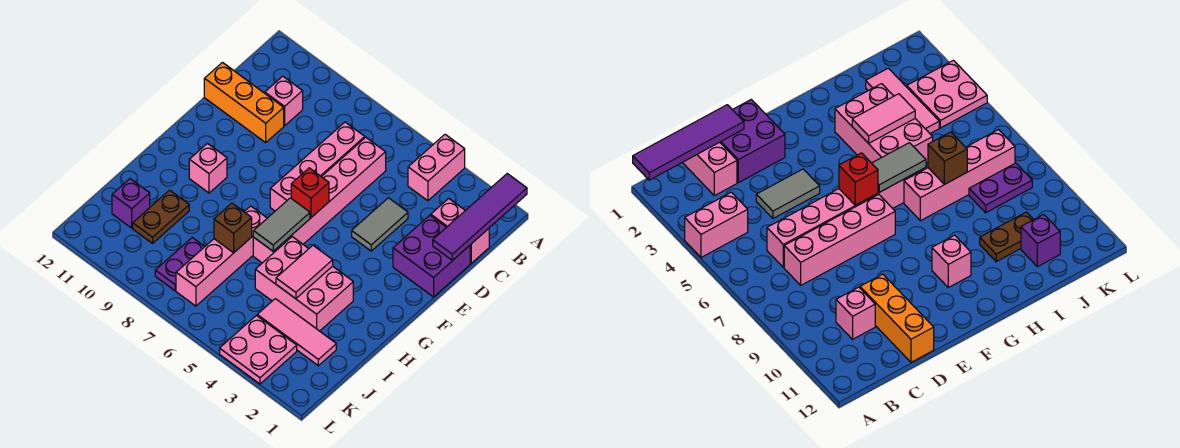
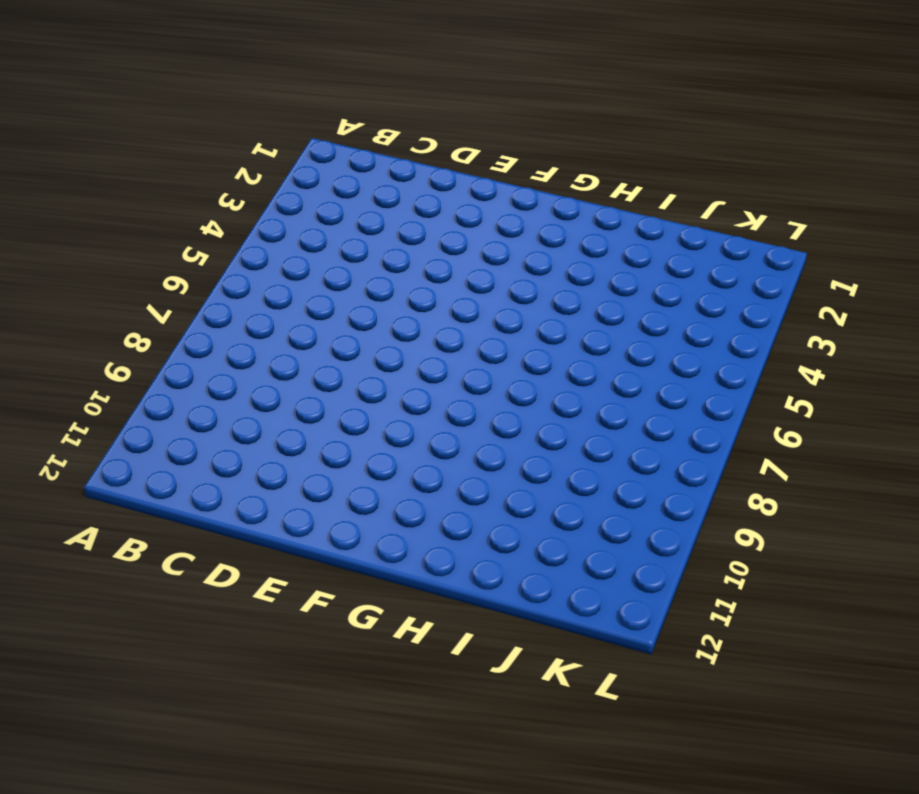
none -> pink 1x2 brick [408,134,465,201]
none -> pink 1x2 brick [431,198,489,263]
none -> pink 1x6 brick [253,137,386,263]

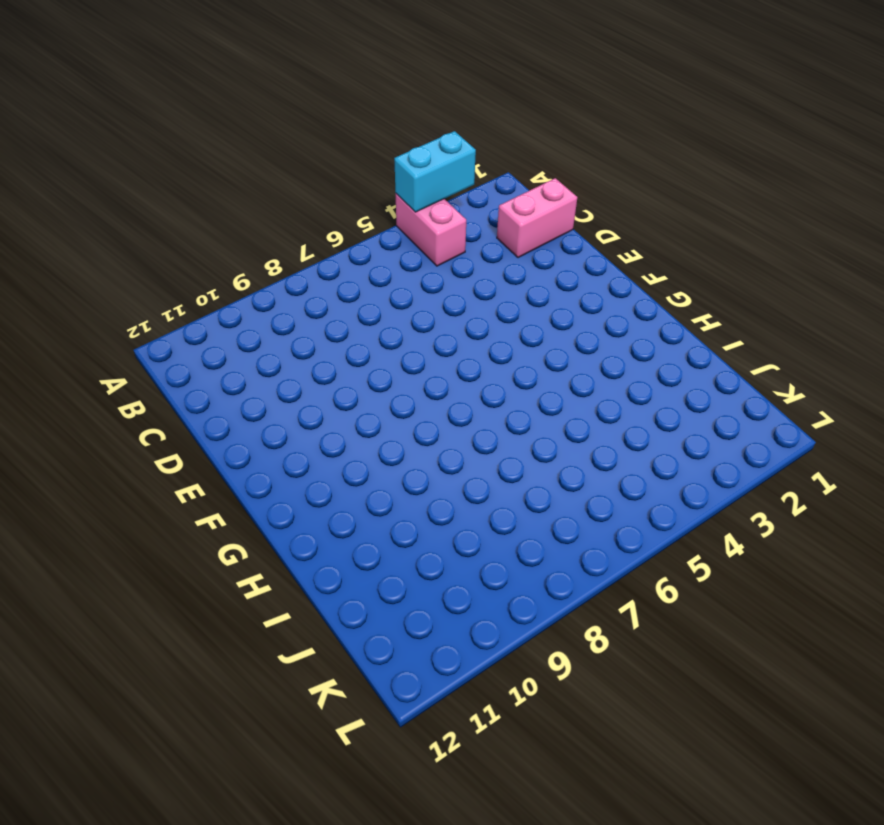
cyan 1x2 brick [394,131,476,212] -> none
none -> pink 1x6 brick [253,137,386,263]
none -> pink 1x4 brick [270,122,365,211]
none -> pink 1x1 brick [265,76,303,126]

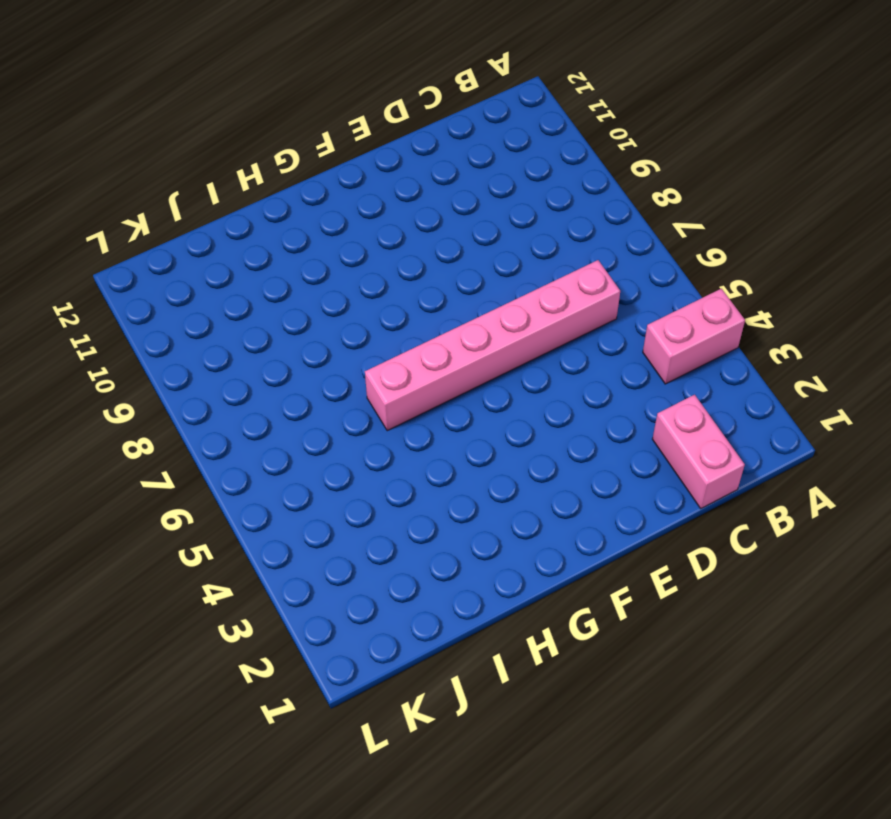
none -> pink 1x4 brick [270,122,365,211]
none -> pink 1x1 brick [265,76,303,126]
none -> purple 2x2 brick [393,215,470,297]

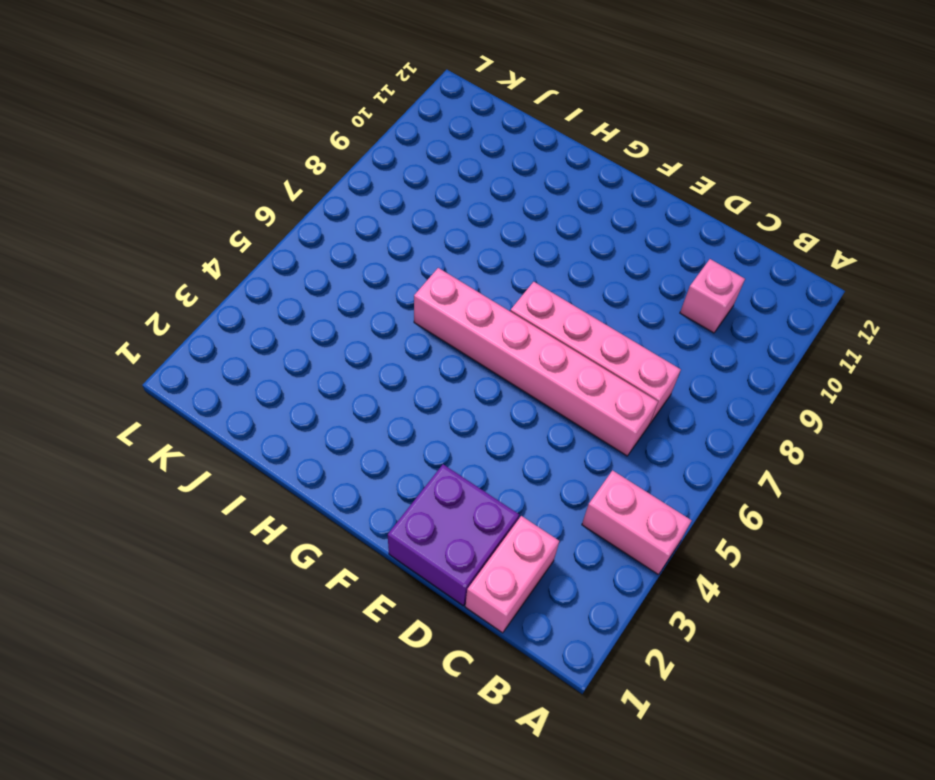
none -> grey 1x2 tile [352,198,408,251]
none -> orange 1x3 brick [204,63,284,142]
none -> pink 1x1 brick [189,143,227,193]

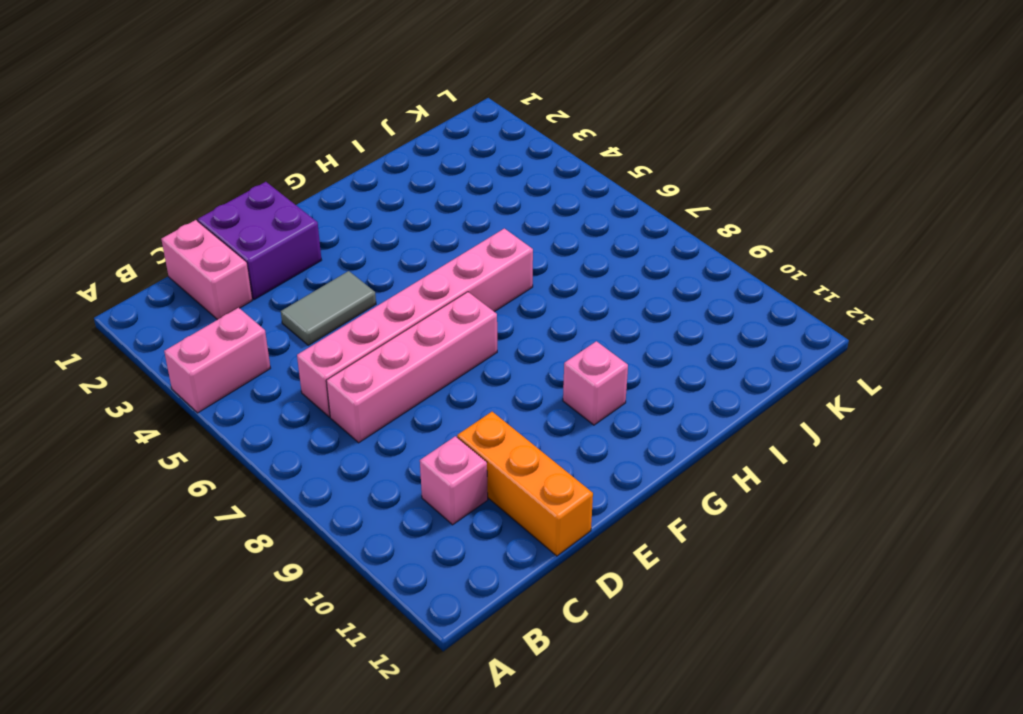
none -> pink 2x3 brick [255,237,353,331]
none -> pink 1x4 brick [176,206,267,306]
none -> brown 1x2 plate [133,190,189,243]

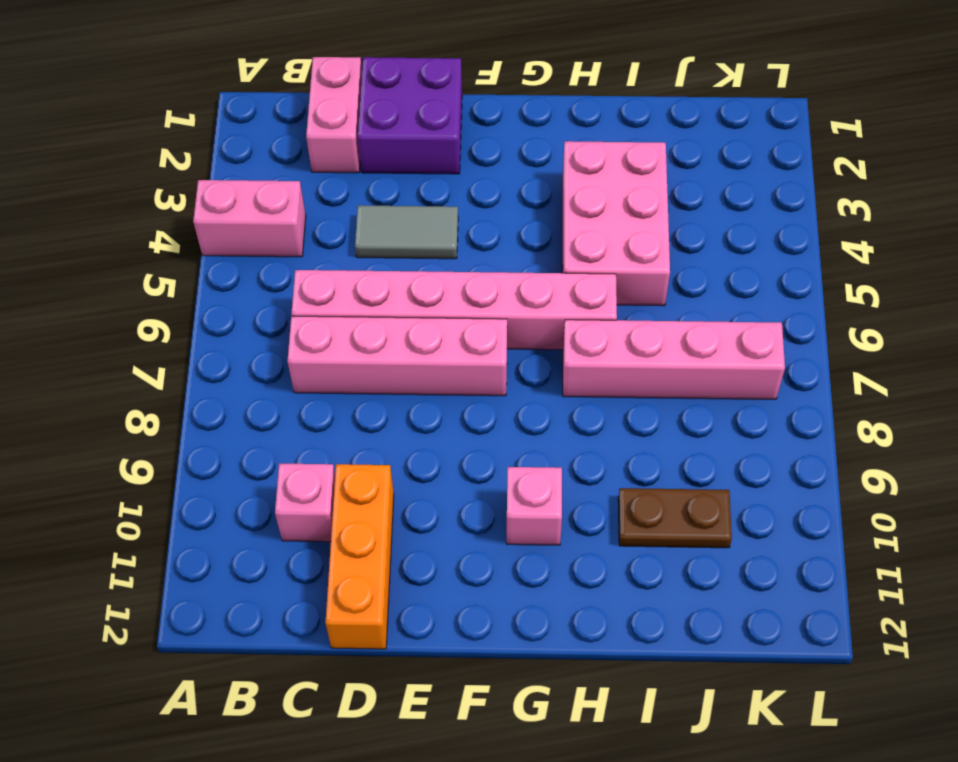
none -> pink 1x3 tile [257,299,336,366]
none -> purple 1x2 plate [155,238,205,291]
none -> purple 1x1 brick [112,179,150,228]

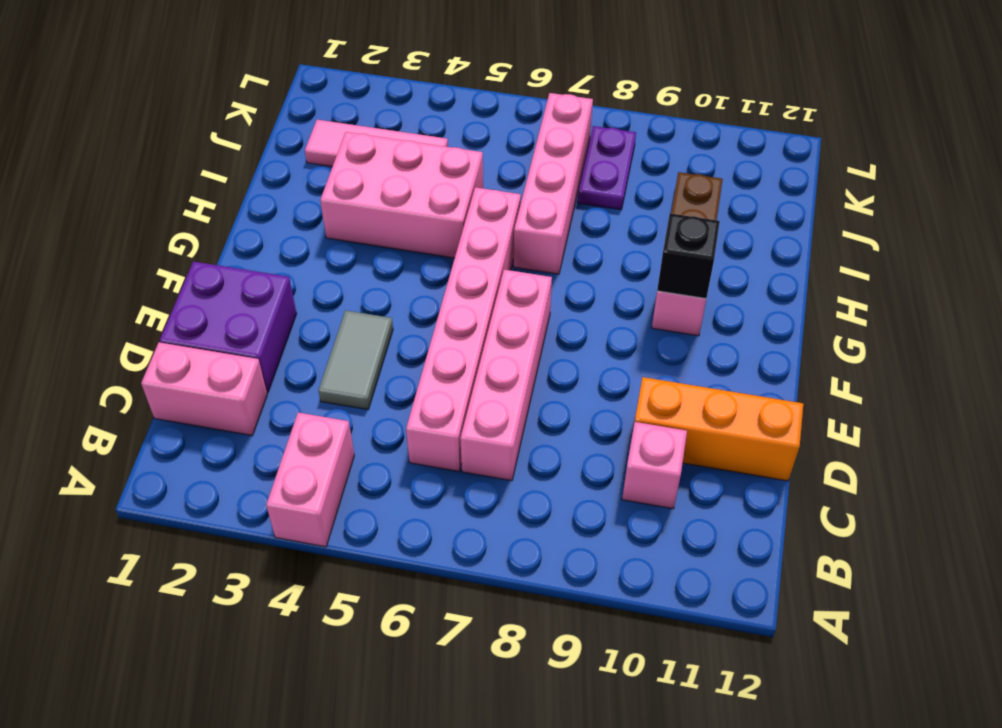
black 1x1 brick [657,213,720,299] -> none
none -> purple 1x1 brick [112,179,150,228]
none -> pink 2x2 plate [220,315,297,384]
none -> purple 1x4 tile [433,174,527,261]

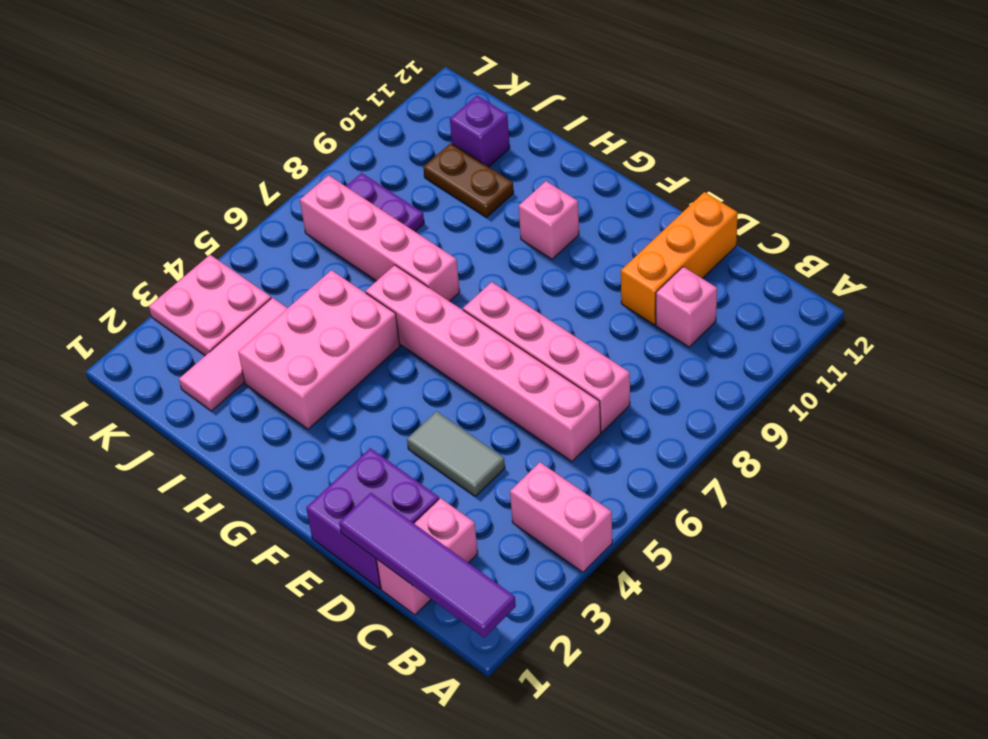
none -> red 1x1 brick [291,168,329,218]
none -> grey 1x2 tile [253,198,310,251]
none -> pink 1x2 tile [276,246,333,299]

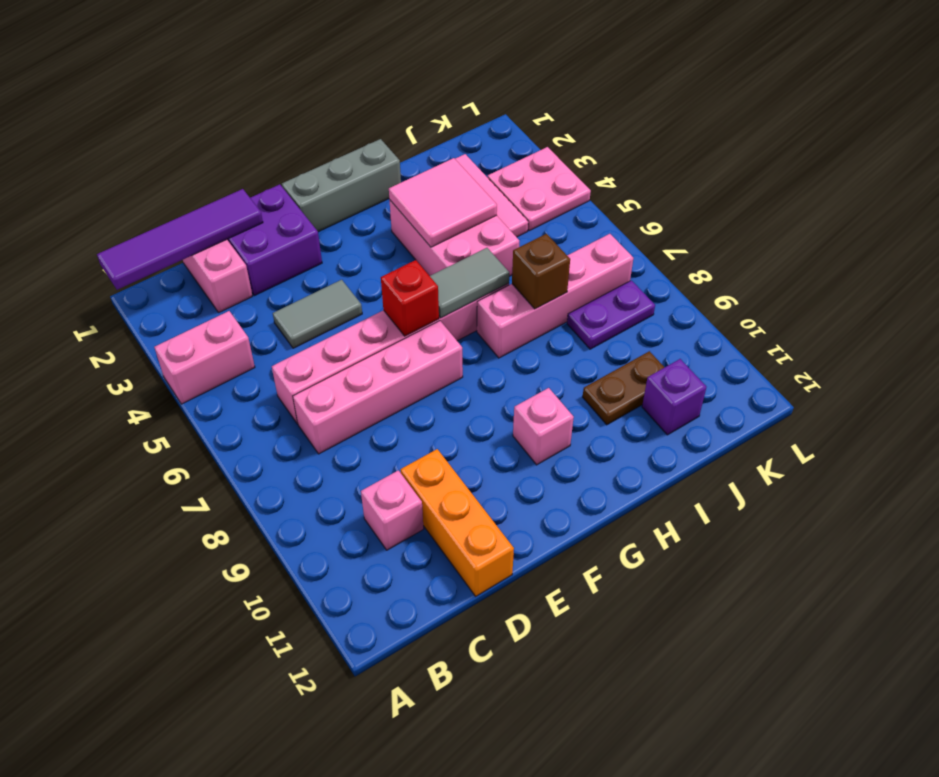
grey 1x3 brick [282,139,401,232] -> none
pink 2x2 tile [389,158,497,247] -> pink 1x2 tile [276,246,333,299]

